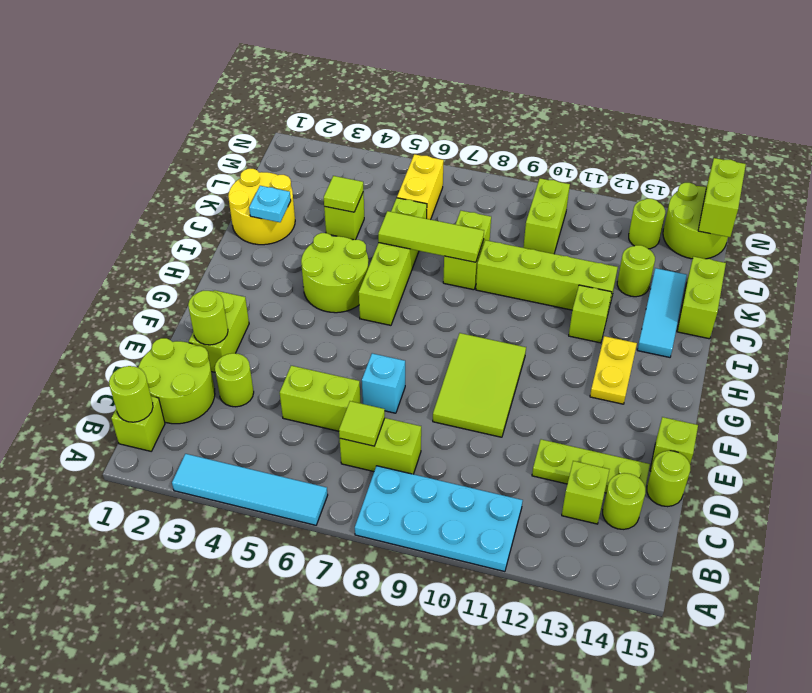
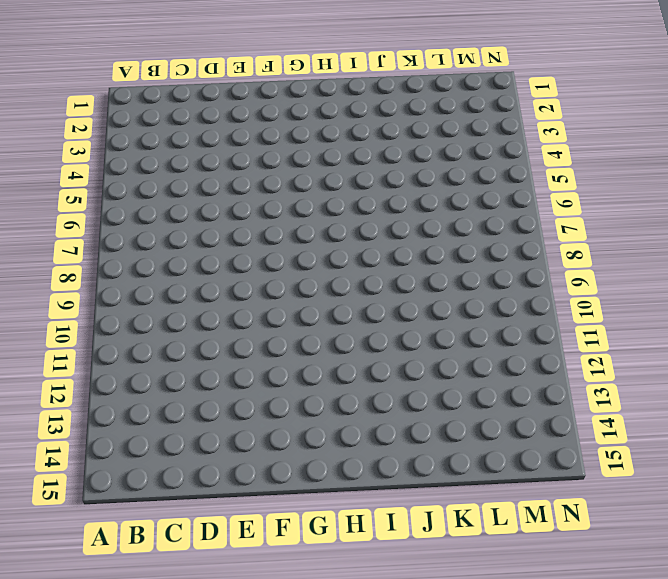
none -> cyan 1x4 tile [172,454,328,525]
none -> cyan 2x4 plate [355,466,523,572]
none -> lime 1x1 brick [111,396,165,451]
none -> lime 2x2 round brick [138,338,215,424]

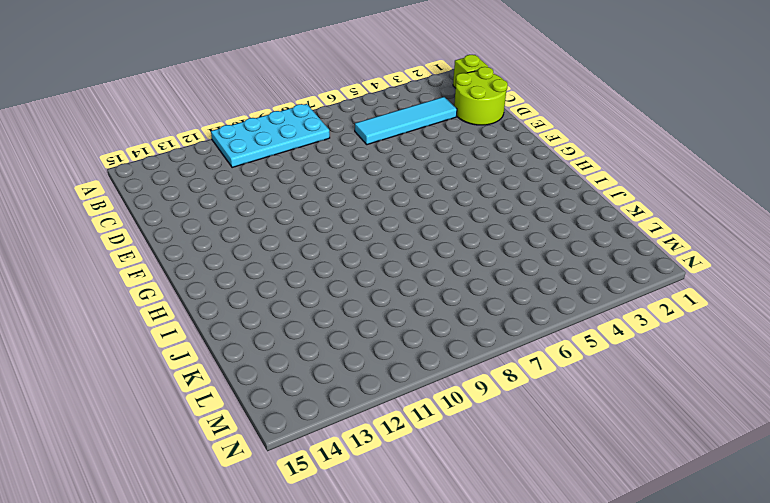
cyan 1x4 tile [355,97,457,145] -> cyan 1x4 tile moved to [172,454,328,525]
none -> lime 1x2 brick [340,418,421,474]
none -> lime 1x1 brick [562,461,610,524]
none -> lime 1x1 round brick [603,473,645,529]
none -> lime 1x1 round brick [215,353,254,407]

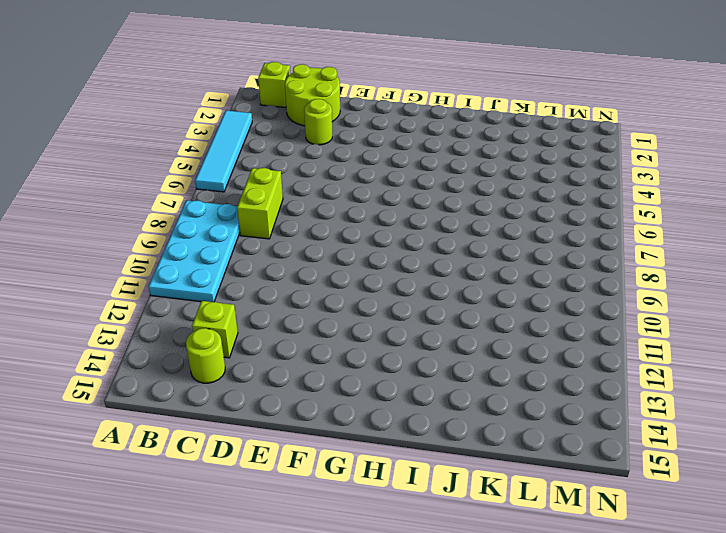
none -> lime 1x2 brick [280,366,361,431]
none -> lime 1x3 plate [532,439,650,493]
none -> lime 1x1 round brick [647,451,690,507]
none -> lime 1x2 brick [189,290,249,372]

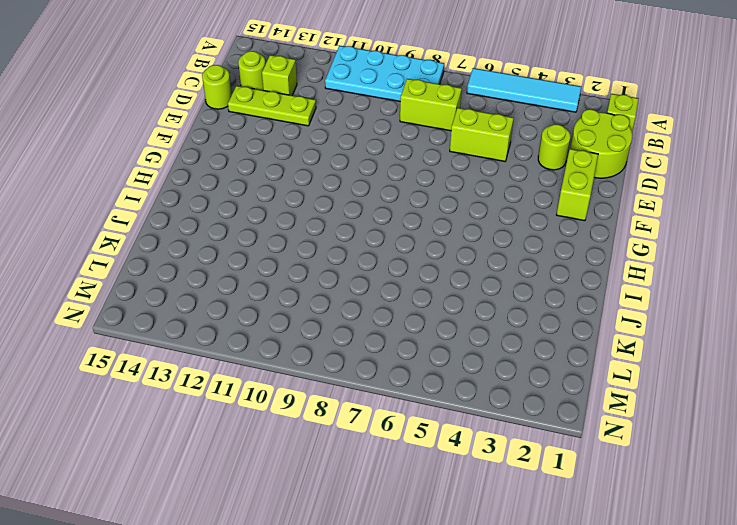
none -> cyan 1x1 brick [362,353,405,413]
none -> lime 2x3 tile [433,333,526,437]
none -> lime 1x1 brick [650,417,698,471]
none -> yellow 1x2 plate [590,336,637,404]

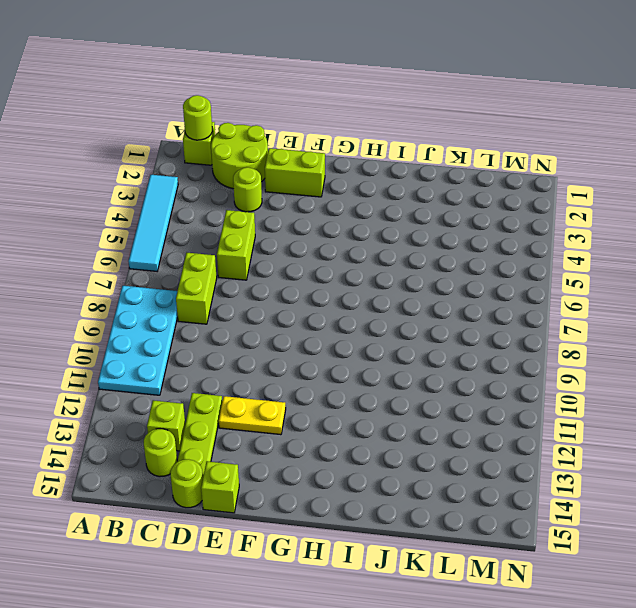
yellow 1x2 plate [219,396,286,435] -> yellow 1x2 plate moved to [590,336,637,404]
none -> cyan 1x1 brick [362,353,405,413]
none -> lime 2x3 tile [433,333,526,437]
none -> lime 2x2 round brick [301,233,369,313]
none -> lime 1x4 brick [359,198,427,325]

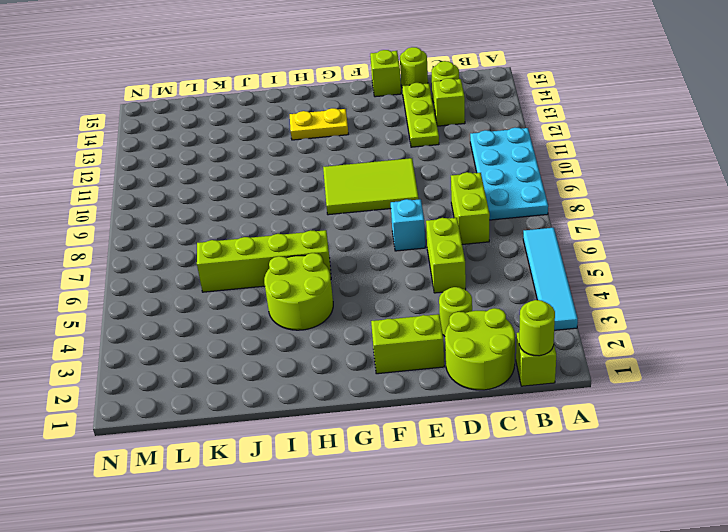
none -> lime 1x1 brick [569,285,612,343]
none -> cyan 1x3 tile [637,268,687,357]
none -> yellow 2x2 round brick [228,169,295,245]
none -> lime 1x2 brick [443,211,491,290]

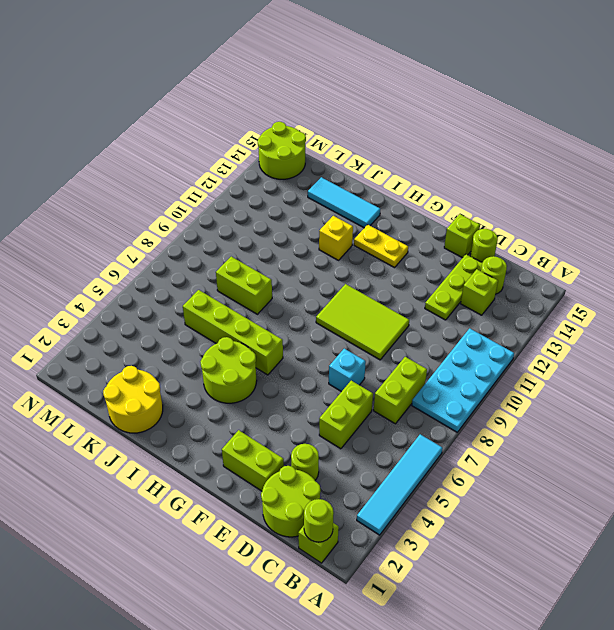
yellow 1x1 brick [319,216,353,260] -> lime 1x1 brick [569,285,612,343]
none -> lime 1x4 brick [476,240,618,312]
none -> lime 1x2 brick [677,257,726,339]
none -> lime 1x1 brick [324,192,364,240]
none -> lime 1x1 round brick [617,245,655,297]

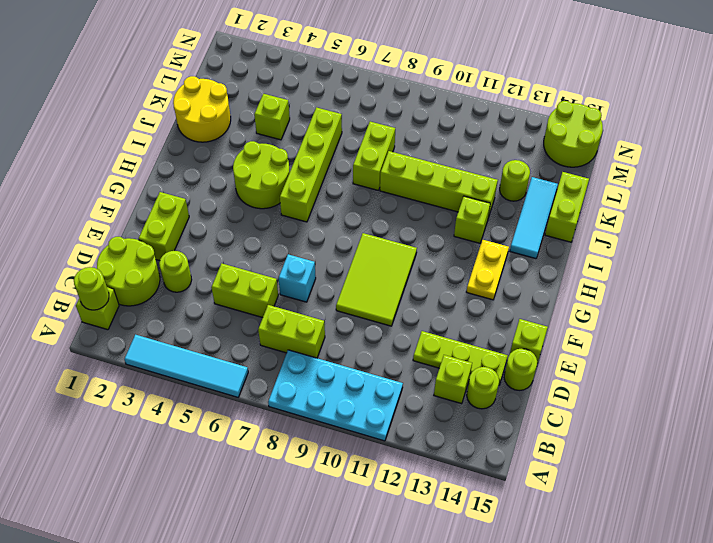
none -> yellow 1x2 brick [397,154,444,220]
none -> lime 1x2 brick [523,178,570,254]
none -> lime 1x1 round brick [629,199,665,249]
none -> lime 1x1 tile [339,401,385,446]

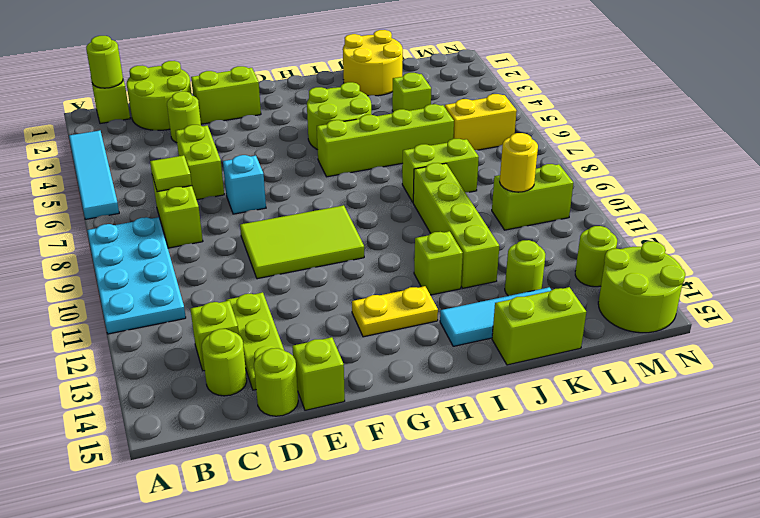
yellow 1x1 round brick [500,133,538,192] -> none
none -> lime 1x1 round brick [188,291,228,345]
none -> cyan 1x1 plate [249,186,291,222]
none -> lime 1x3 tile [378,211,484,262]
none -> lime 1x1 tile [324,176,364,212]

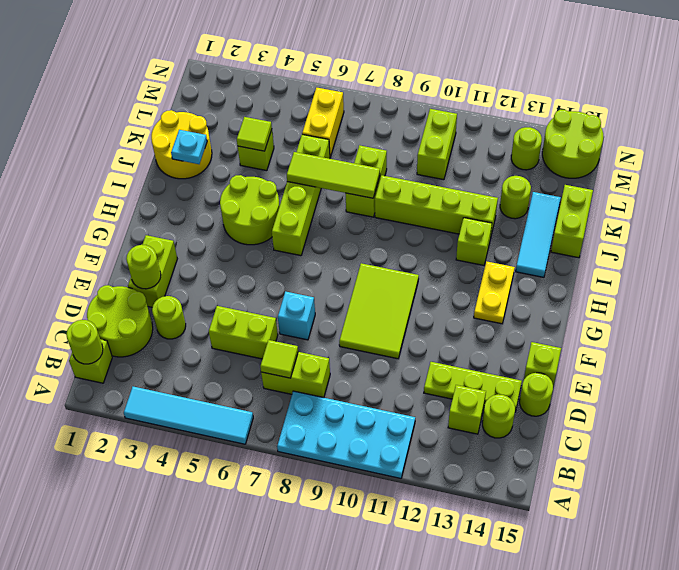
none -> lime 1x2 brick [698,158,746,237]

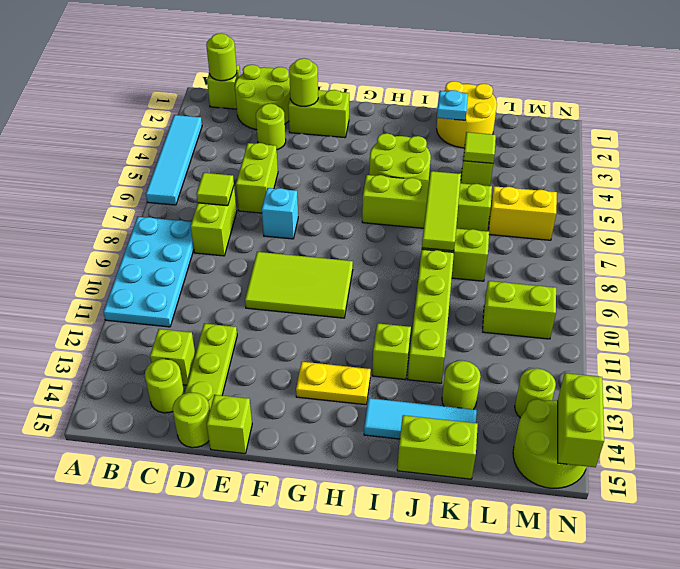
lime 1x2 brick [558,373,604,467] -> lime 1x2 brick turned to [698,158,746,237]

